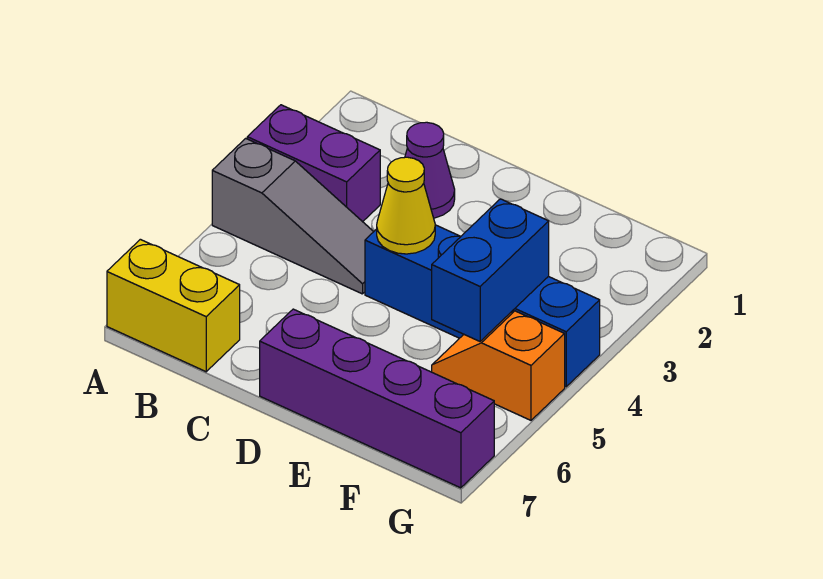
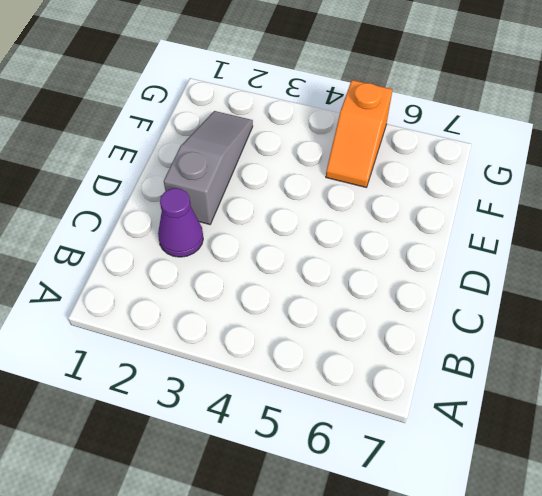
grey 1x3 slope [164,111,253,224] -> grey 1x3 slope moved to [212,138,373,294]
none -> purple 1x2 brick [247,105,380,222]
none -> yellow 1x2 brick [107,239,240,372]

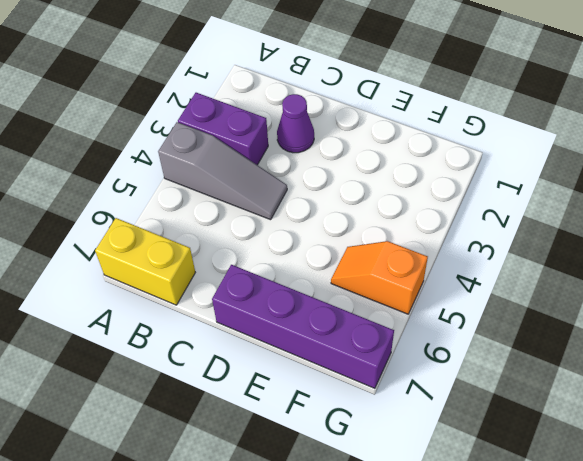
none -> blue 1x4 brick [365,225,600,387]
none -> yellow 1x1 cone [377,157,435,254]

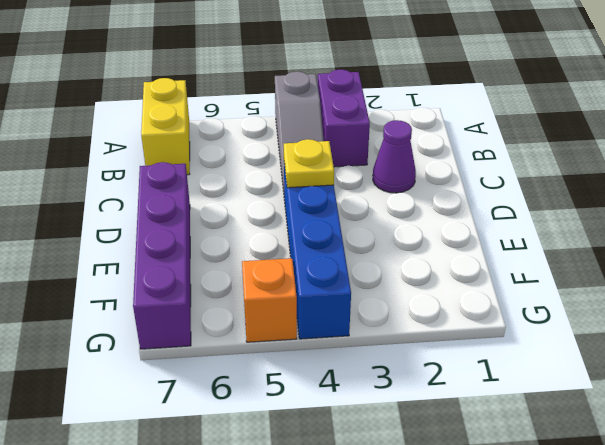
yellow 1x1 plate [284,139,334,188] -> yellow 1x1 cone [377,157,435,254]
none -> blue 1x2 brick [432,199,549,341]

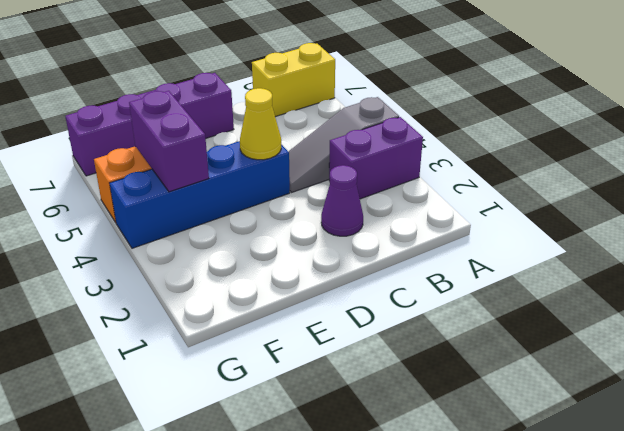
purple 1x2 brick [129,91,209,192] -> blue 1x2 brick [432,199,549,341]

